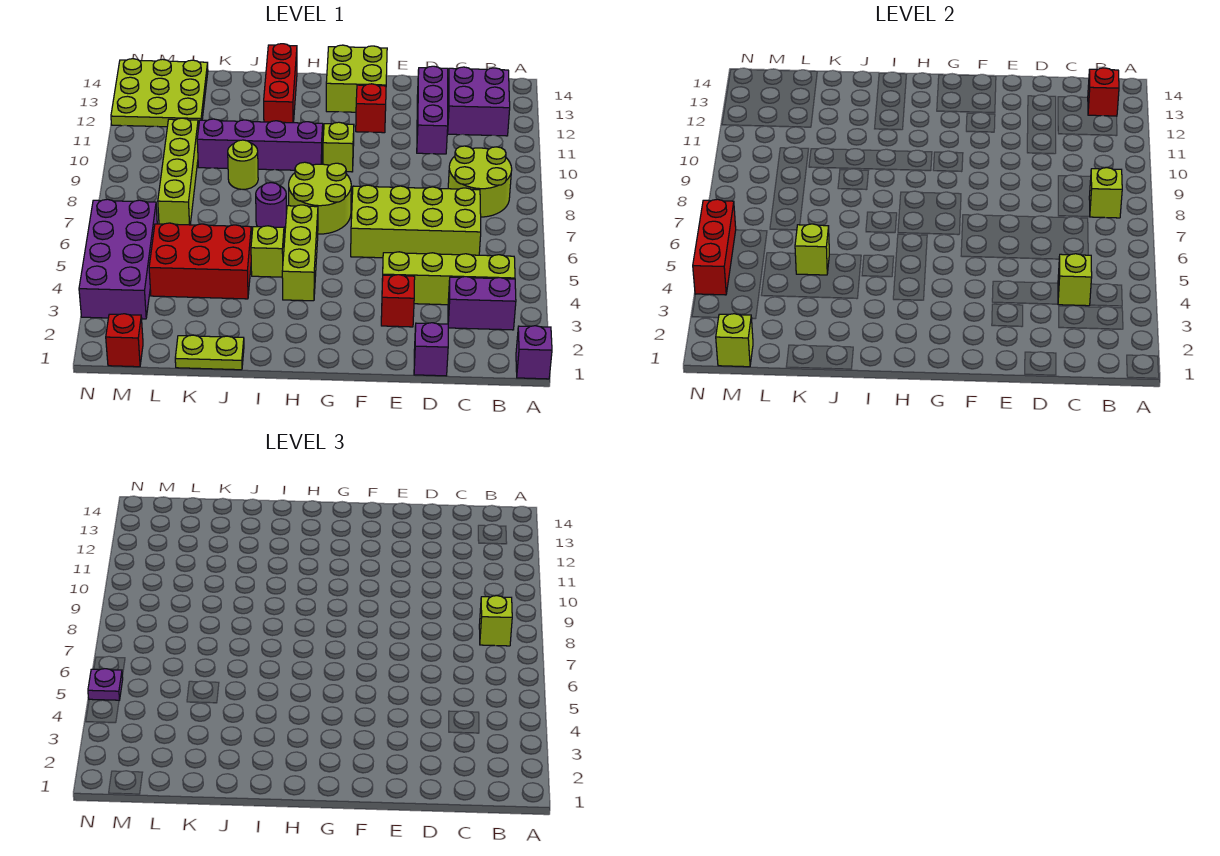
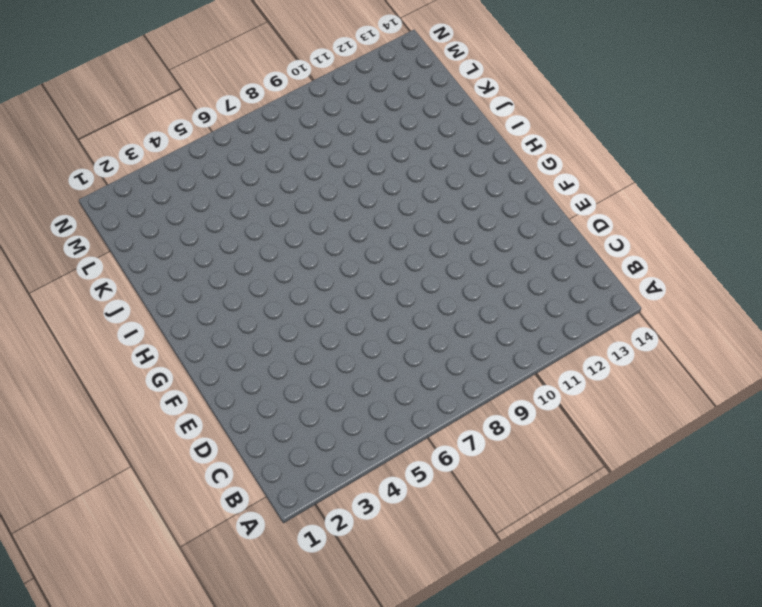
none -> purple 1x1 brick [516,326,552,379]
none -> purple 1x2 brick [448,277,516,330]
none -> lime 1x4 brick [382,252,515,305]
none -> lime 2x2 round brick [448,146,512,217]

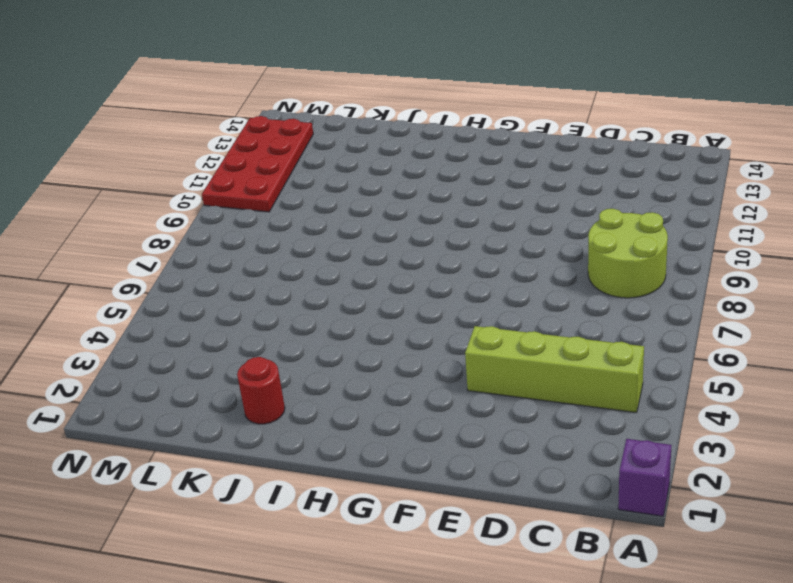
red 1x1 round brick [237,357,285,424] -> none
red 2x4 plate [202,116,313,212] -> lime 3x3 plate [111,59,208,127]
none -> purple 1x2 brick [448,277,516,330]
none -> purple 2x2 brick [448,67,510,136]
none -> lime 2x4 brick [351,185,481,258]
none -> purple 1x1 brick [414,323,448,376]

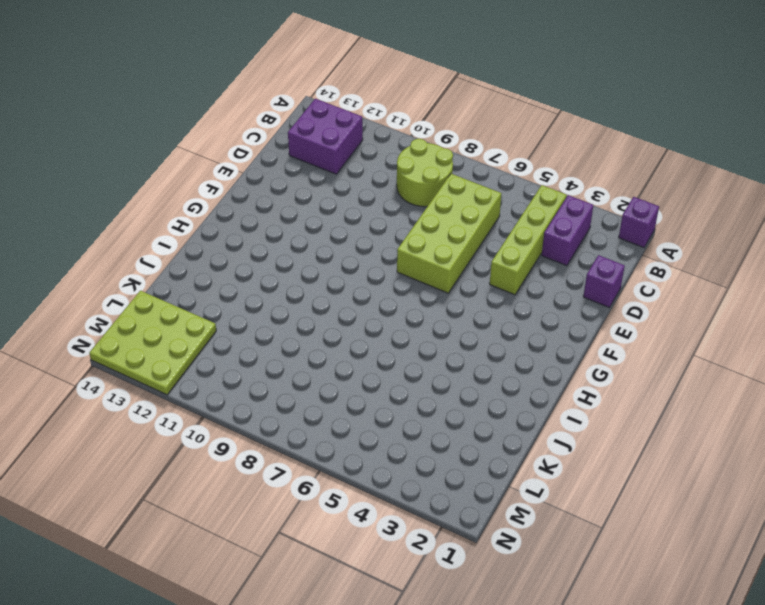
none -> purple 1x3 brick [417,66,448,154]
none -> red 1x1 brick [381,275,415,327]
none -> red 1x1 brick [356,84,386,133]
none -> lime 2x2 brick [326,45,387,112]

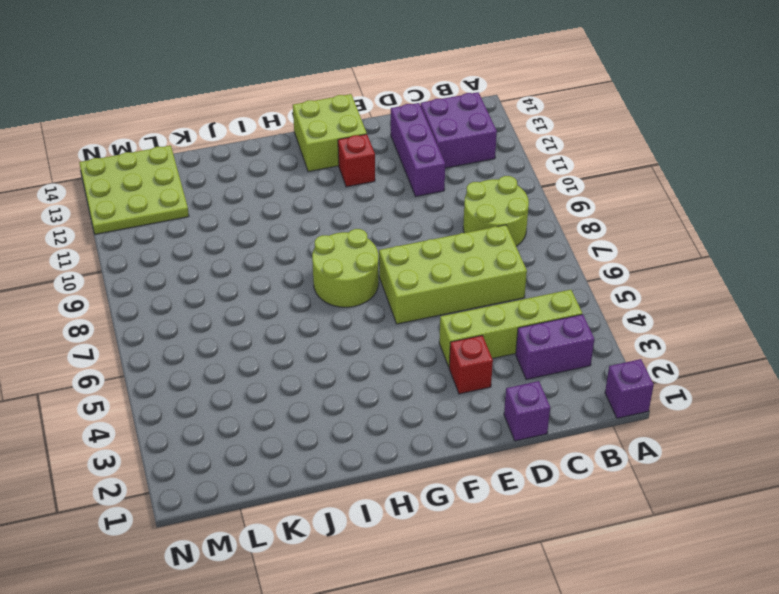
none -> lime 1x1 brick [323,122,354,172]
none -> lime 1x3 brick [282,205,318,301]
none -> purple 1x4 brick [197,119,323,170]
none -> lime 1x1 brick [251,226,284,277]

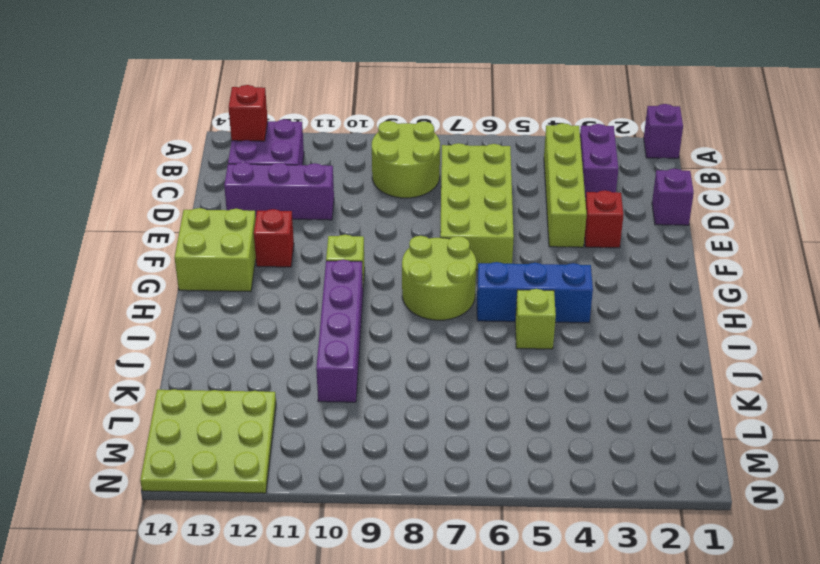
blue 1x3 brick [477,262,593,323] -> lime 1x3 brick [282,205,318,301]
none -> purple 1x1 round brick [256,183,286,227]
none -> red 1x3 brick [264,44,297,123]
none -> lime 1x2 plate [175,335,244,370]
none -> red 2x3 brick [149,223,252,299]

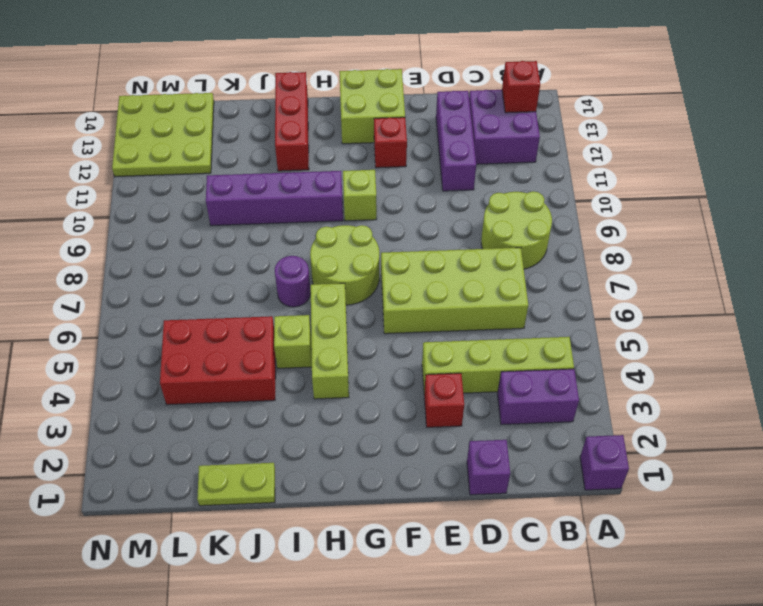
none -> lime 1x1 round brick [228,140,258,189]
none -> lime 1x4 brick [158,118,198,225]
none -> red 1x1 brick [106,314,143,367]
none -> purple 2x4 brick [79,199,157,319]

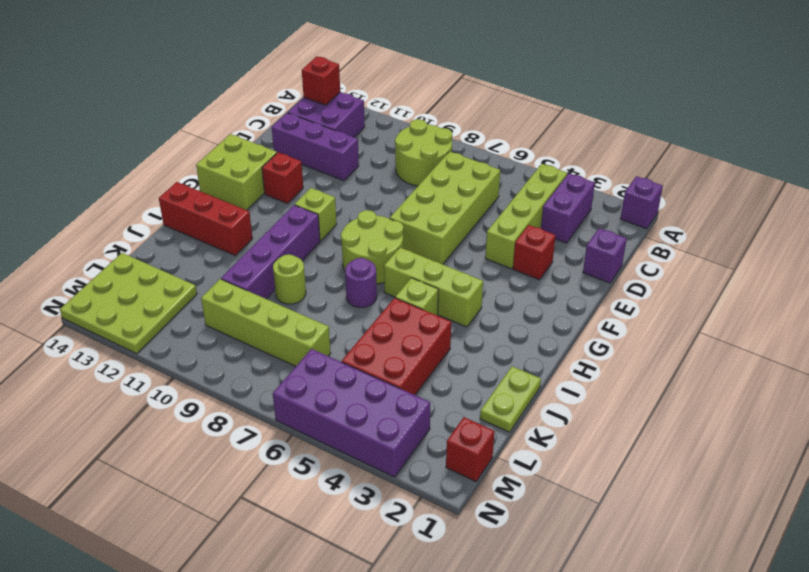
none -> lime 1x1 brick [1089,168,1122,218]
none -> lime 1x1 brick [1058,254,1092,306]
none -> lime 1x1 brick [795,224,829,275]
none -> lime 1x1 brick [716,314,753,367]

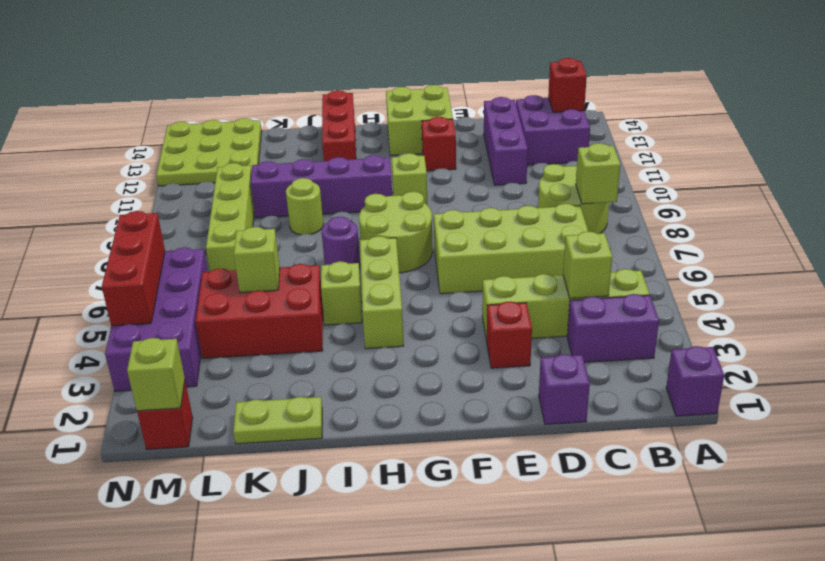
none -> lime 1x1 brick [479,596,512,646]
none -> purple 1x1 plate [88,669,123,700]

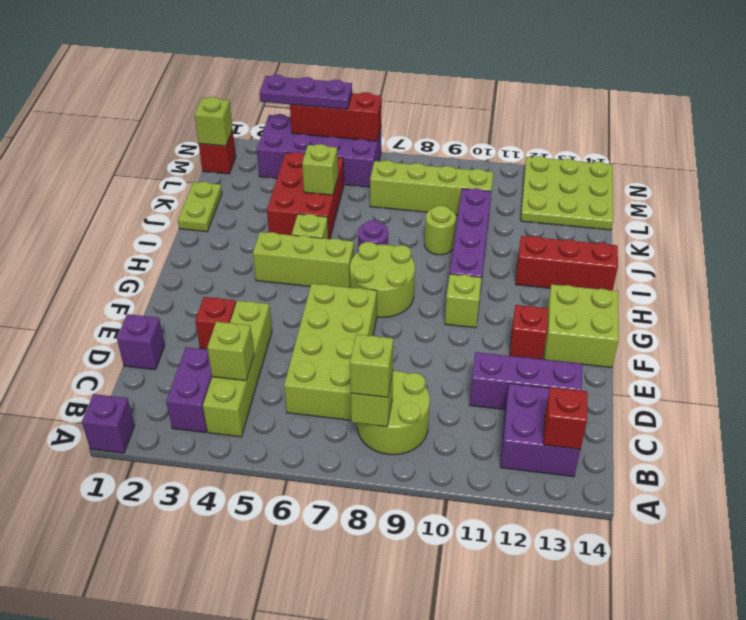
purple 1x3 plate [260,75,352,109] -> purple 1x1 plate [88,669,123,700]

